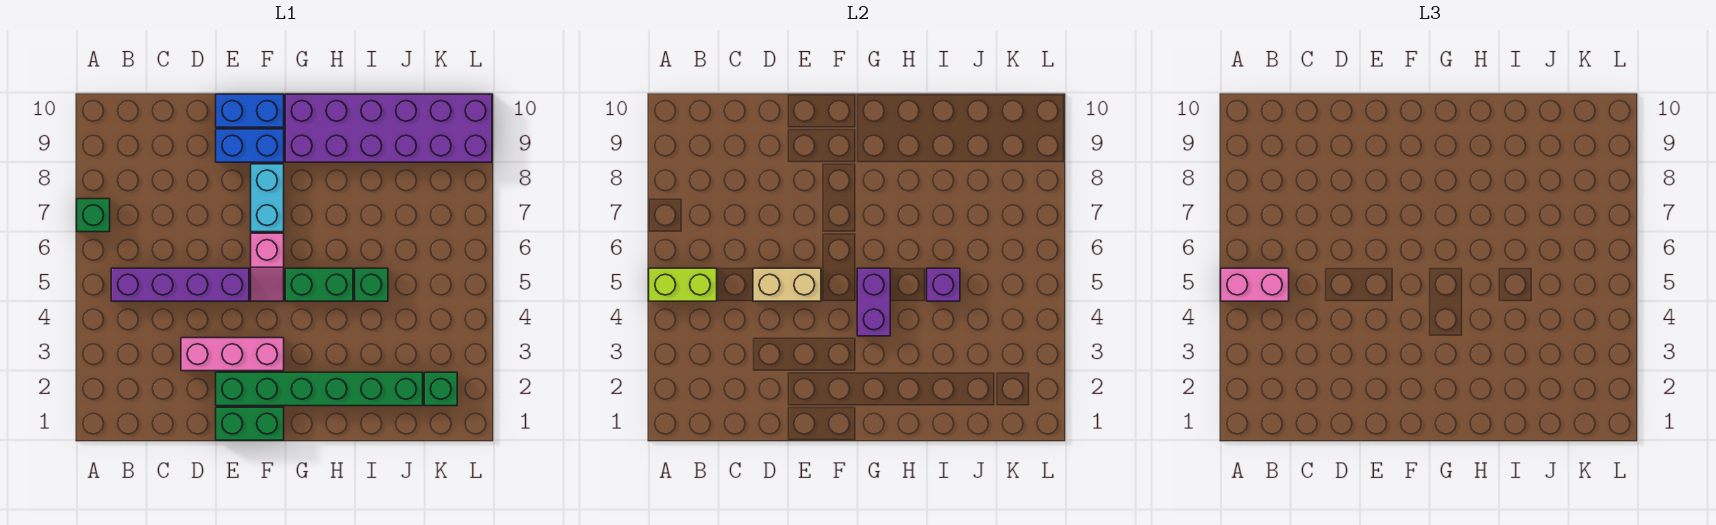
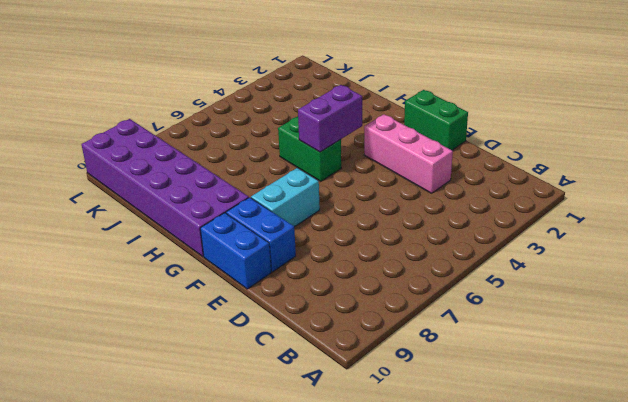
none -> green 1x1 brick [77,199,110,232]
none -> purple 1x4 brick [111,268,249,301]
none -> green 1x6 brick [216,372,423,406]

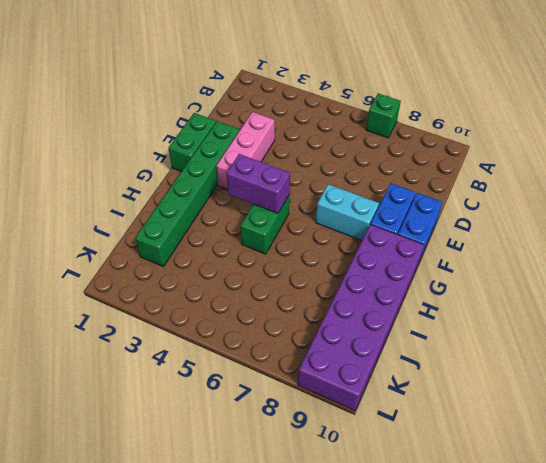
none -> purple 1x4 brick [111,268,249,301]
none -> pink 1x2 slope [251,233,284,301]
none -> green 1x1 brick [355,268,388,301]

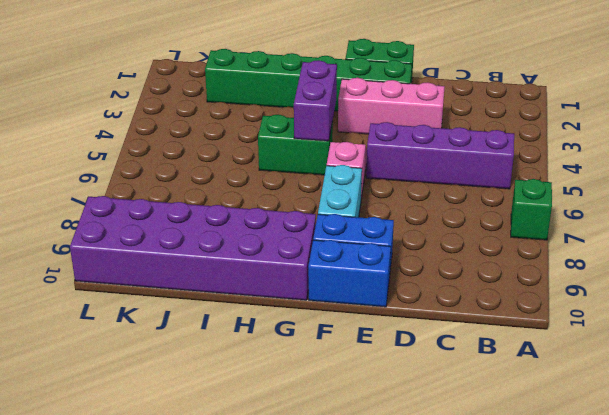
none -> green 1x1 brick [355,268,388,301]
none -> green 1x1 brick [424,372,457,406]
none -> lime 1x2 brick [649,268,717,301]

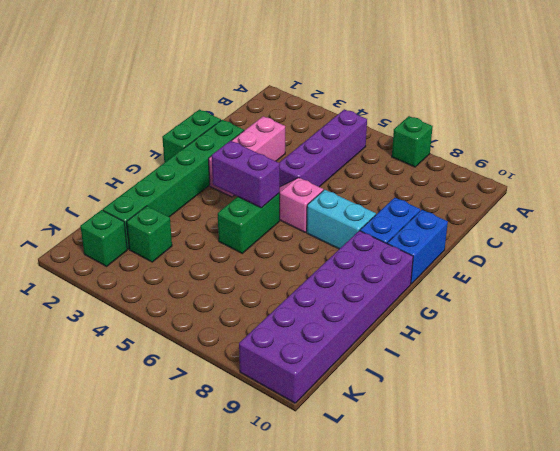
green 1x1 brick [127,206,172,262] -> green 1x1 brick moved to [355,268,388,301]
none -> lime 1x2 brick [649,268,717,301]
none -> tan 1x2 brick [753,268,821,301]
none -> purple 1x1 brick [927,268,960,301]

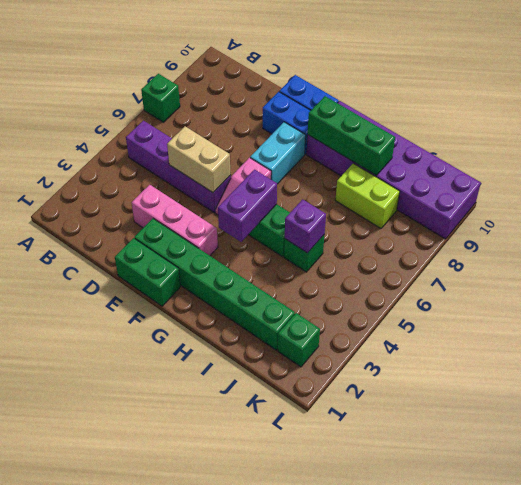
green 1x3 brick [308,96,395,176] -> none
lime 1x2 brick [335,163,400,228] -> lime 1x2 brick moved to [649,268,717,301]
none -> pink 1x2 brick [1221,268,1289,301]

